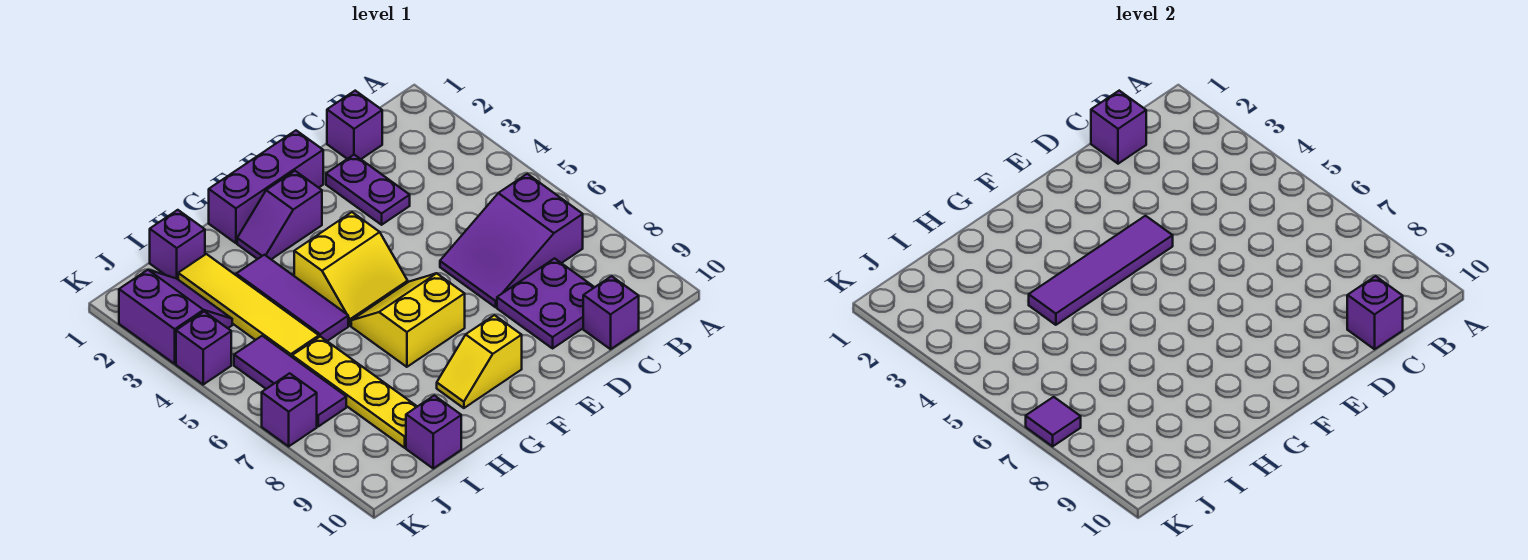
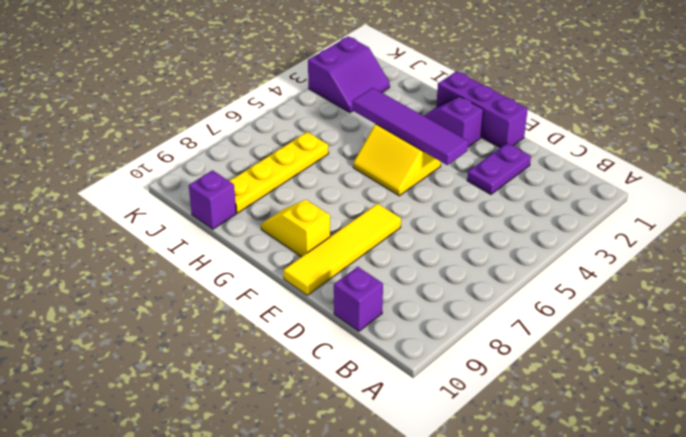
yellow 1x4 tile [284,204,401,295] -> yellow 1x4 tile moved to [178,254,319,357]
none -> purple 2x3 slope [440,174,583,307]
none -> purple 1x1 brick [327,91,382,159]
none -> purple 2x2 plate [497,258,595,348]

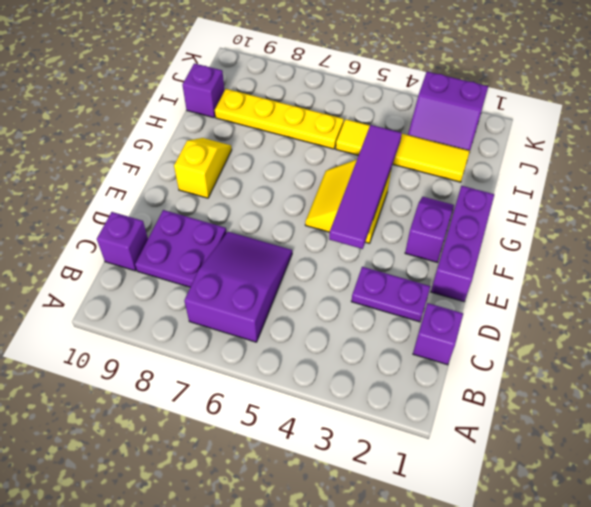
none -> yellow 2x2 slope [351,273,465,367]
none -> purple 1x3 tile [236,255,348,341]
none -> purple 1x1 brick [150,210,205,279]

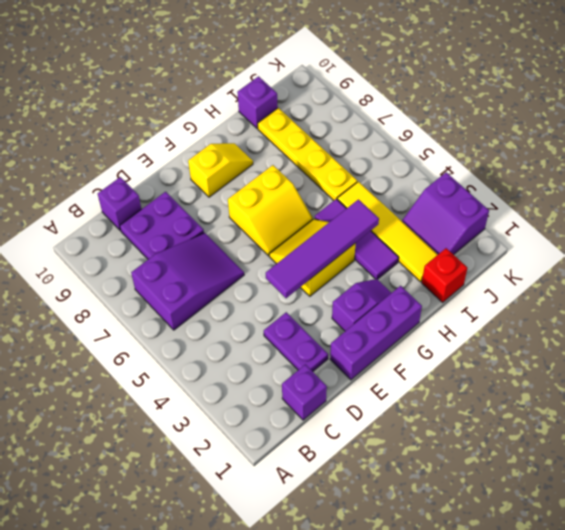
red 1x1 brick [422,248,467,302] -> purple 1x1 brick [150,210,205,279]
none -> purple 1x3 tile [234,336,346,426]
none -> purple 1x1 brick [176,312,231,384]
none -> purple 1x1 brick [262,373,317,446]

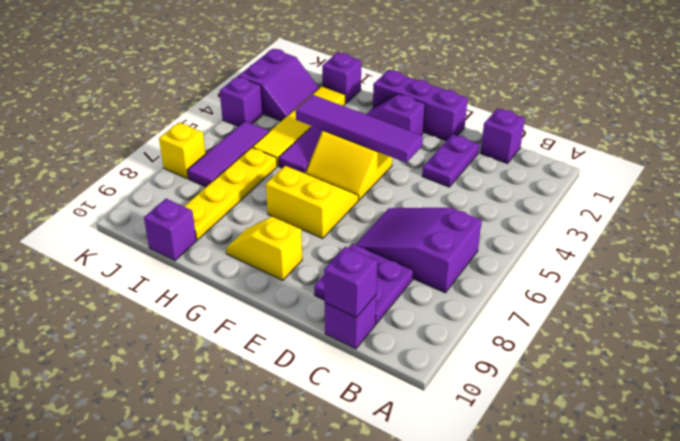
yellow 1x1 brick [159,123,206,178] -> purple 1x1 brick [262,373,317,446]
none -> purple 1x1 brick [1091,91,1146,164]
none -> purple 1x1 tile [1026,397,1081,446]

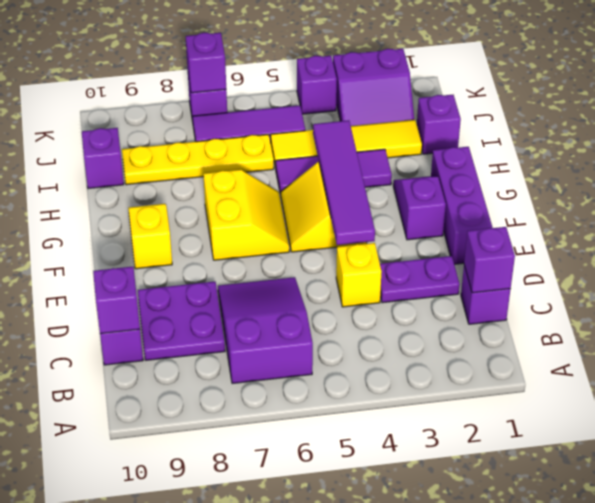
yellow 1x1 brick [336,243,382,307] -> none
purple 1x1 brick [186,33,226,93] -> purple 1x1 tile [1026,397,1081,446]

